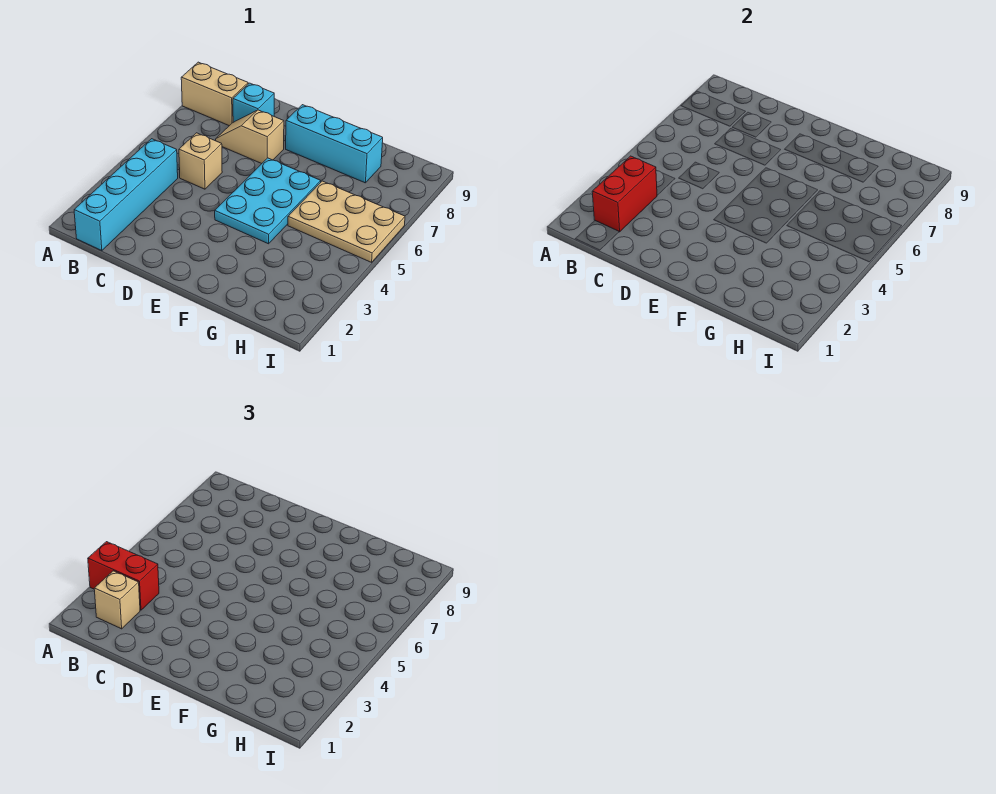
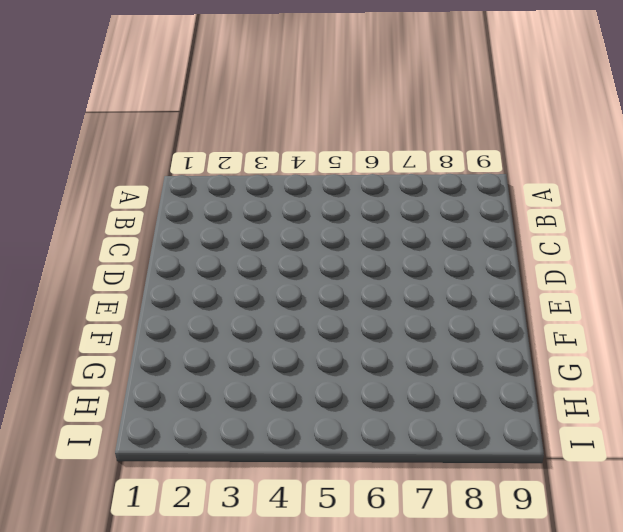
none -> tan 1x2 brick [181,62,248,126]
none -> cyan 1x4 brick [74,139,178,251]

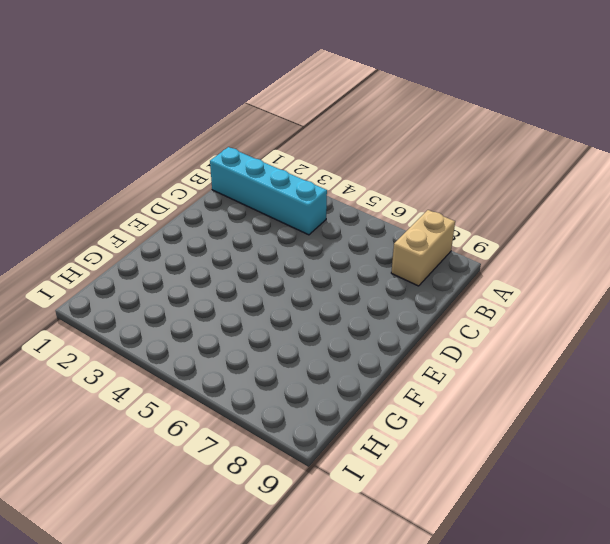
none -> tan 1x1 brick [179,133,222,189]
none -> tan 1x2 slope [216,110,284,164]

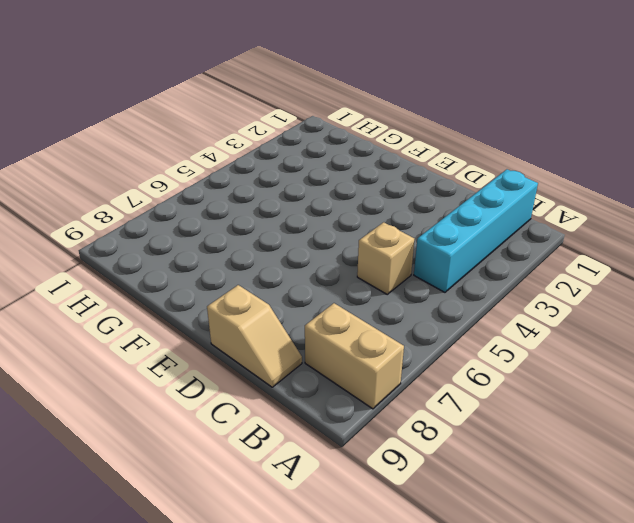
tan 1x2 slope [207,285,302,387] -> tan 1x2 slope moved to [216,110,284,164]
none -> cyan 1x1 brick [233,83,274,122]
none -> cyan 2x3 plate [215,158,321,244]

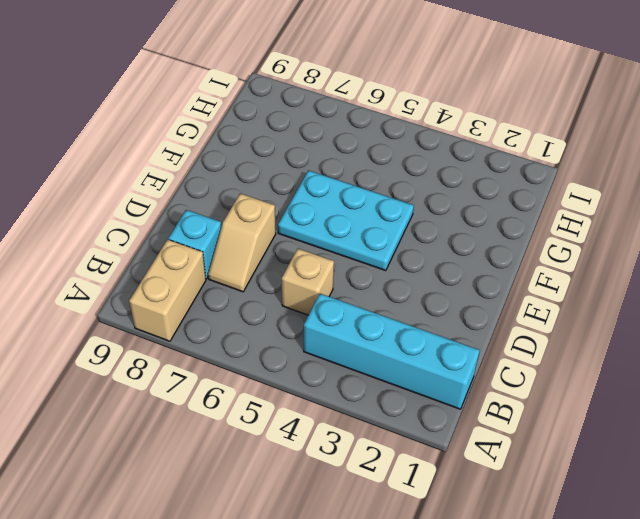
none -> cyan 1x3 brick [286,105,383,183]
none -> tan 2x3 plate [288,181,405,262]

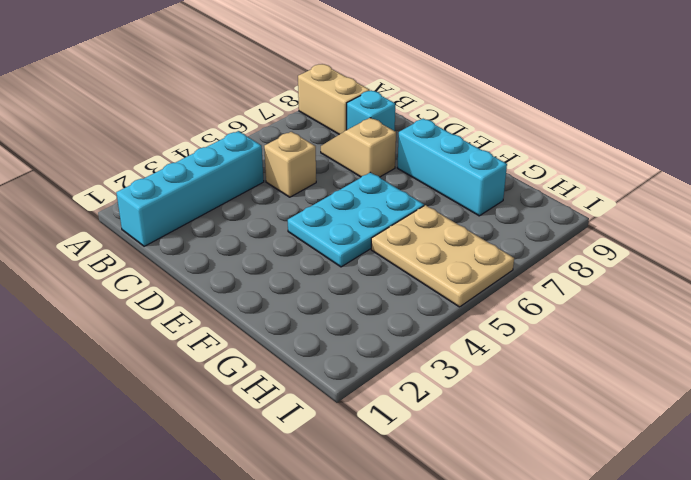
none -> red 1x2 brick [592,156,657,232]
none -> red 1x2 brick [88,542,159,610]

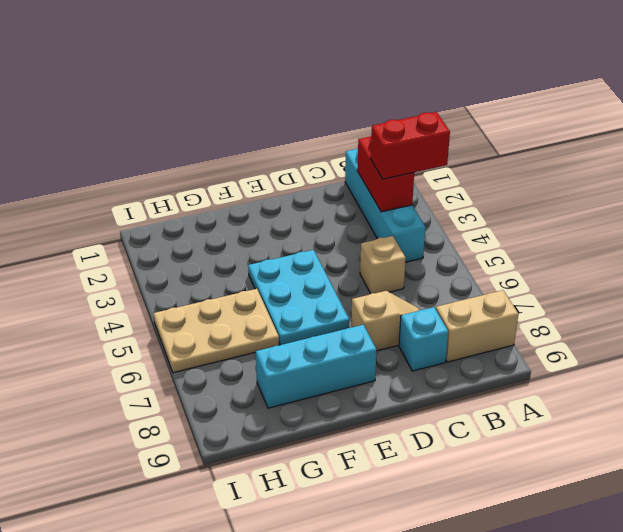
none -> tan 1x1 brick [94,571,140,629]

